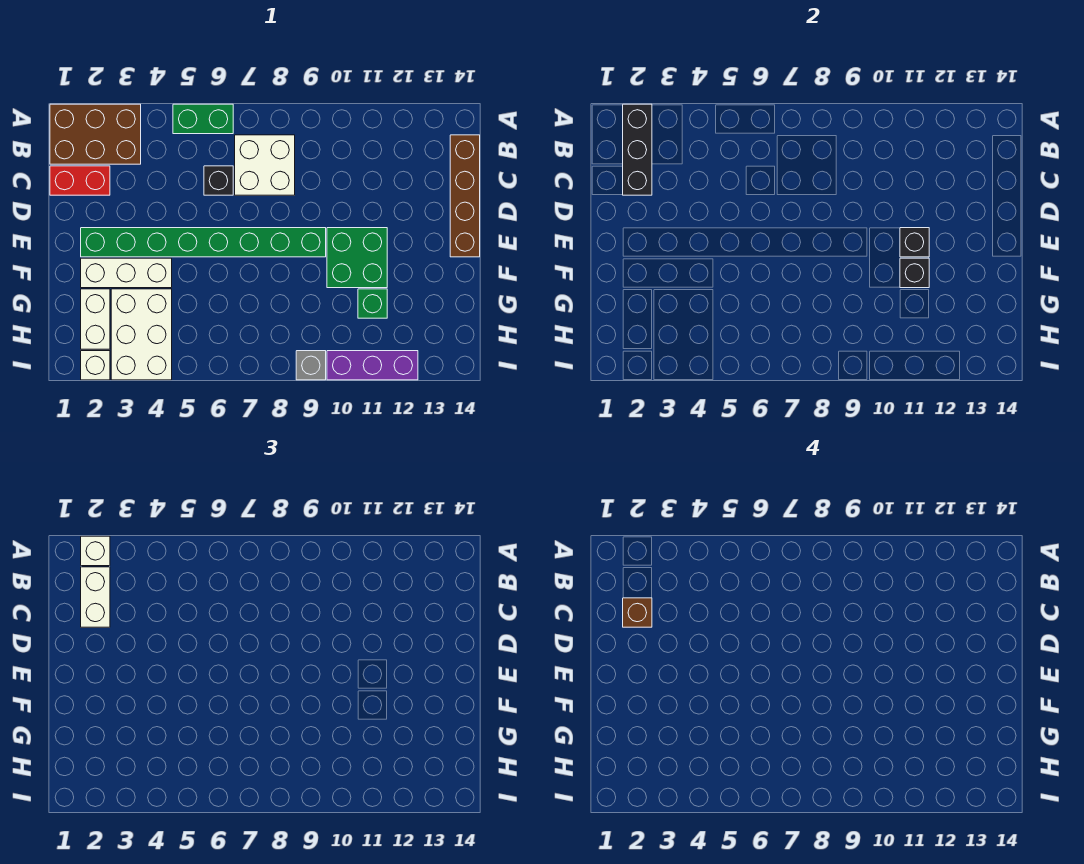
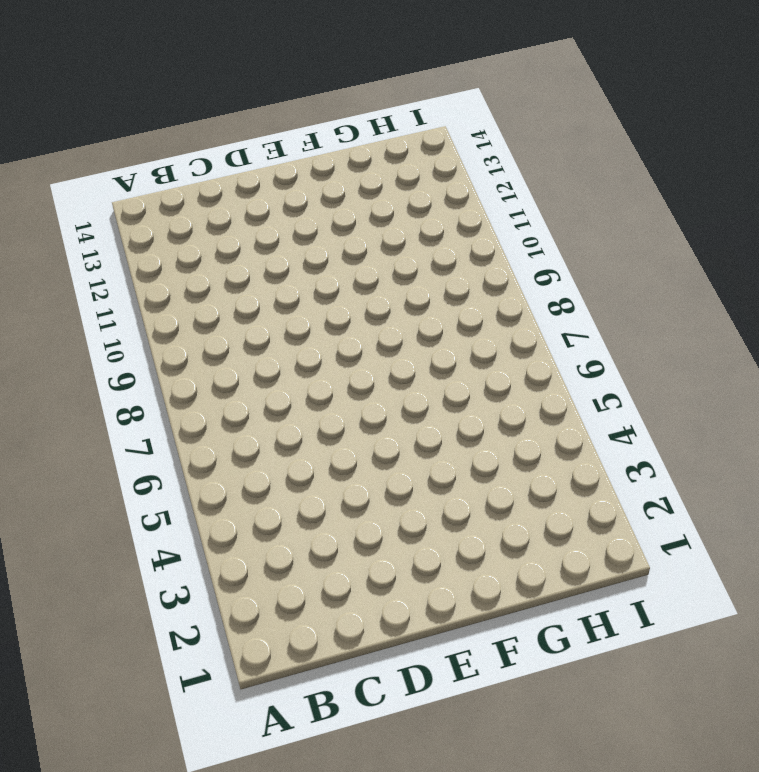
none -> brown 2x3 brick [50,104,141,164]
none -> green 1x2 brick [173,104,233,134]
none -> white 2x2 brick [235,135,295,195]

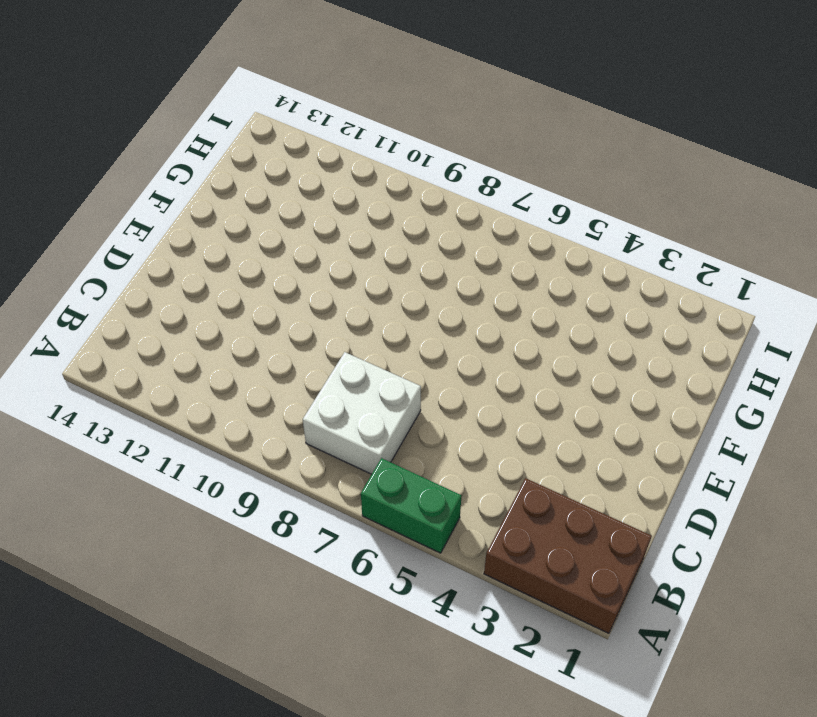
none -> brown 1x4 brick [450,135,480,257]
none -> red 1x2 brick [50,166,110,195]
none -> black 1x1 brick [204,166,233,195]

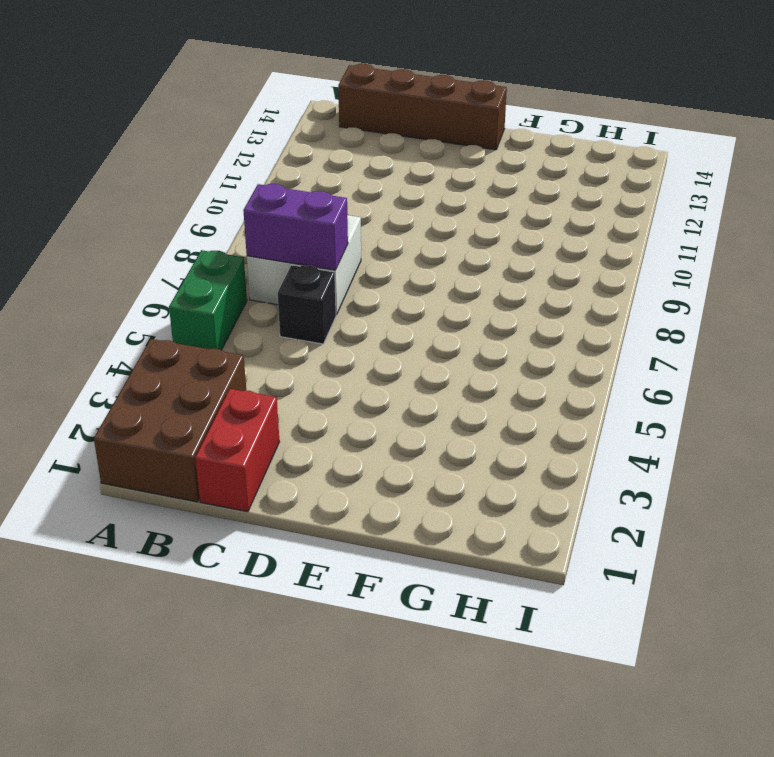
purple 1x2 brick [243,184,348,270] -> none
none -> green 1x8 brick [81,228,326,257]
none -> green 2x2 brick [327,228,387,288]
none -> white 1x3 brick [81,258,172,288]

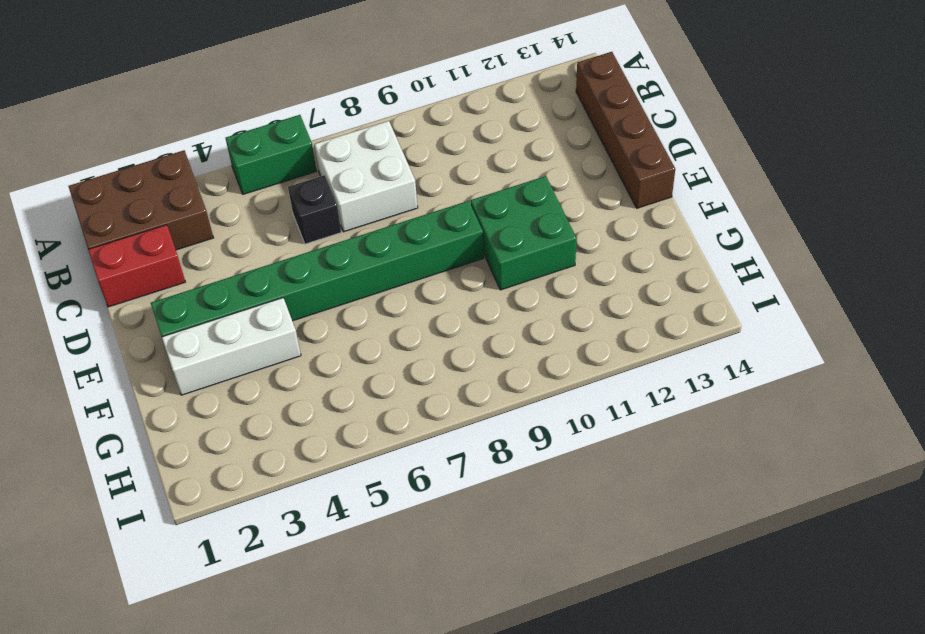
none -> white 1x2 brick [81,289,110,349]
none -> white 2x3 brick [111,289,172,380]
none -> green 1x1 brick [358,289,387,318]

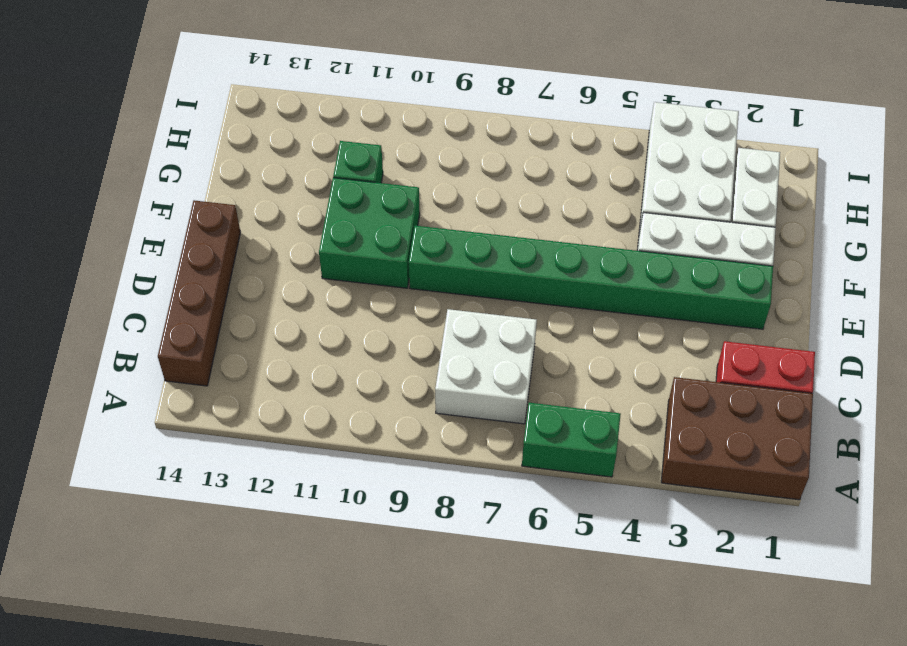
none -> black 1x1 brick [204,166,233,195]
none -> white 1x1 brick [81,351,110,380]
none -> grey 1x1 brick [296,351,326,380]

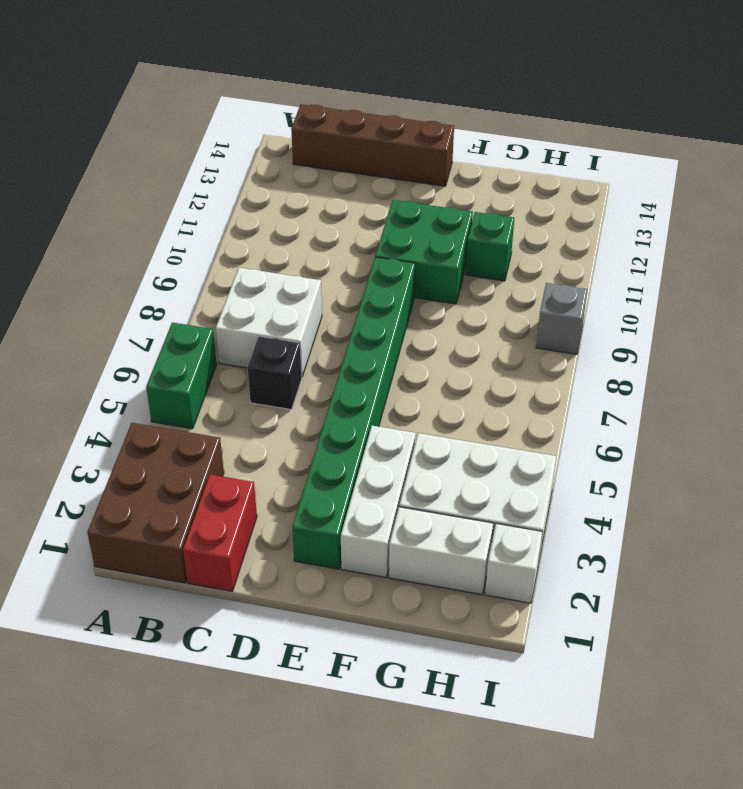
none -> purple 1x3 brick [327,351,418,380]
none -> black 1x3 brick [623,104,652,195]
none -> black 1x1 brick [900,228,929,257]

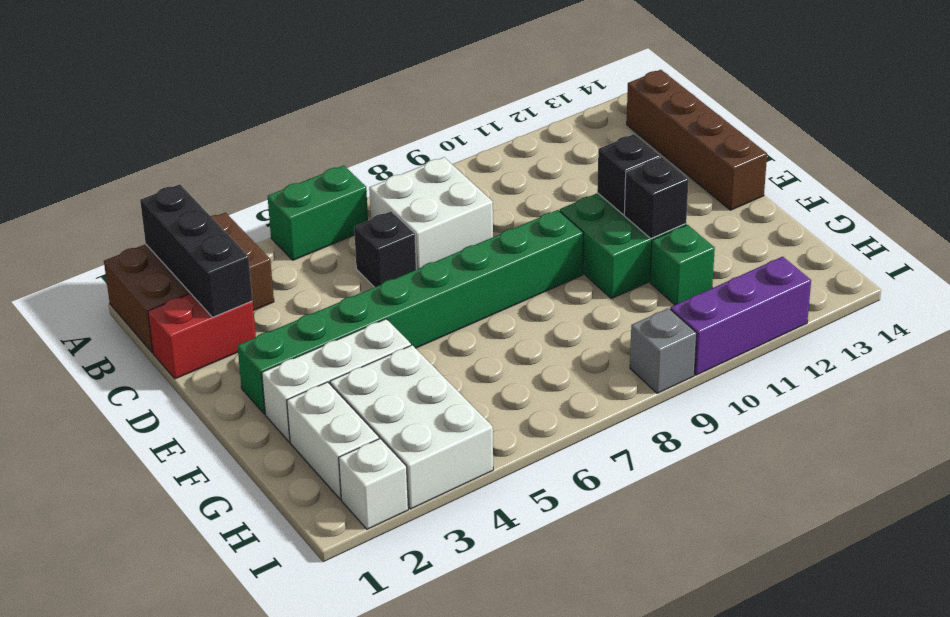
none -> white 1x1 brick [81,536,110,566]
none -> white 1x2 brick [81,567,110,627]
none -> brown 1x1 brick [623,598,652,627]

